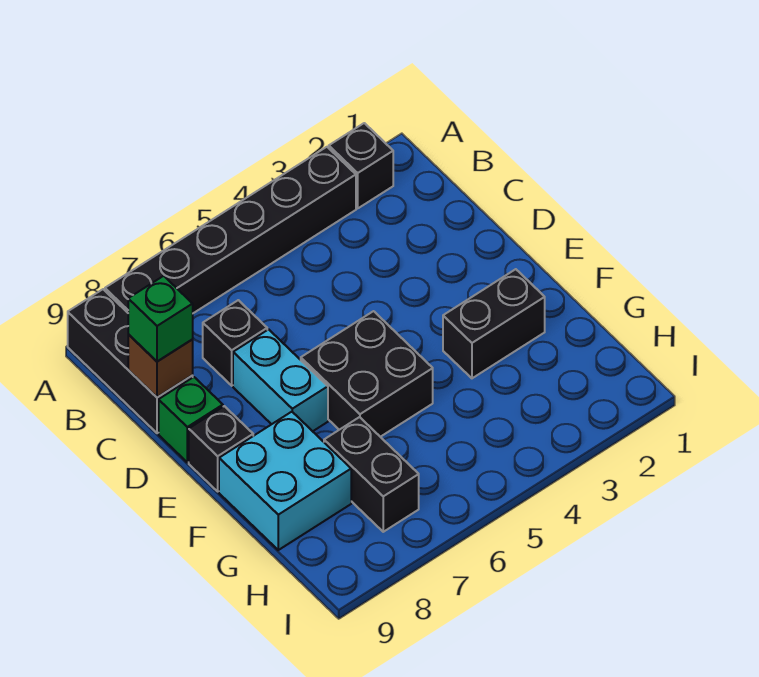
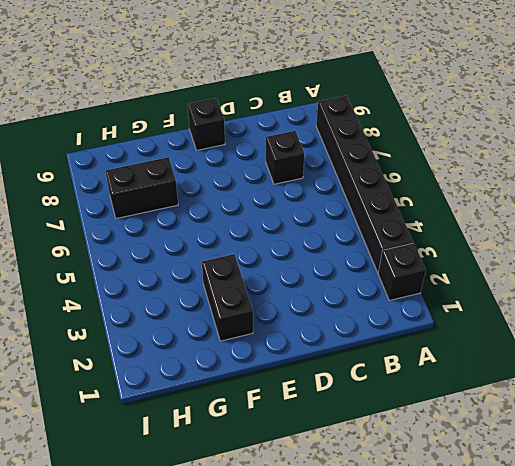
none -> black 1x3 brick [68,289,193,433]
none -> cyan 1x2 brick [233,329,328,431]
none -> green 1x1 brick [159,377,223,462]

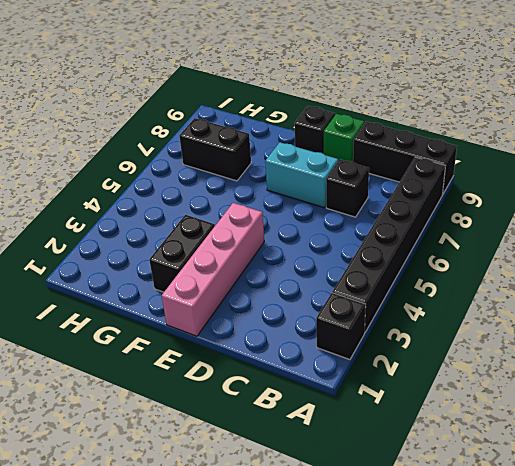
pink 1x4 brick [162,203,264,336] -> none
none -> black 2x2 brick [301,311,433,437]
none -> cyan 2x2 brick [219,412,351,550]
none -> brown 1x1 brick [128,334,193,397]

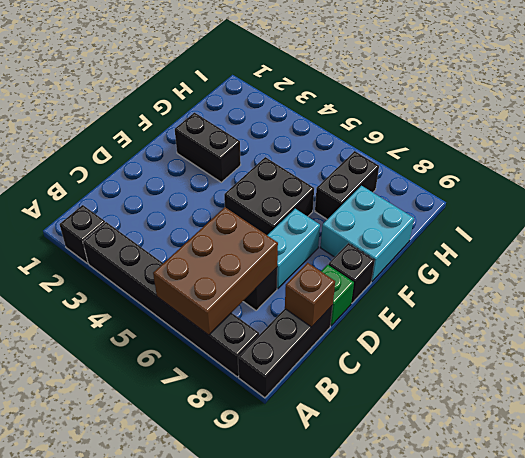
brown 2x3 brick [153,207,278,335] -> none
none -> green 1x1 brick [128,276,193,362]

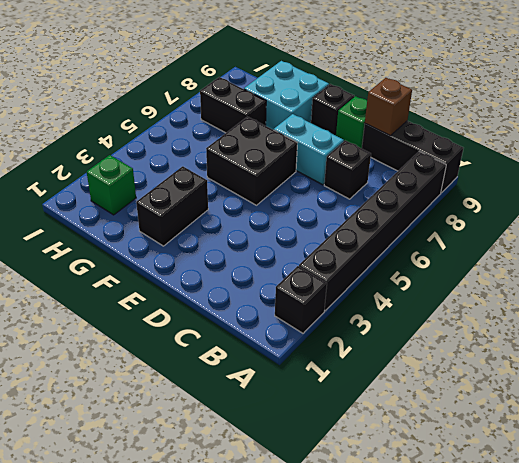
green 1x1 brick [87,155,136,215] -> green 1x1 brick moved to [128,276,193,362]

